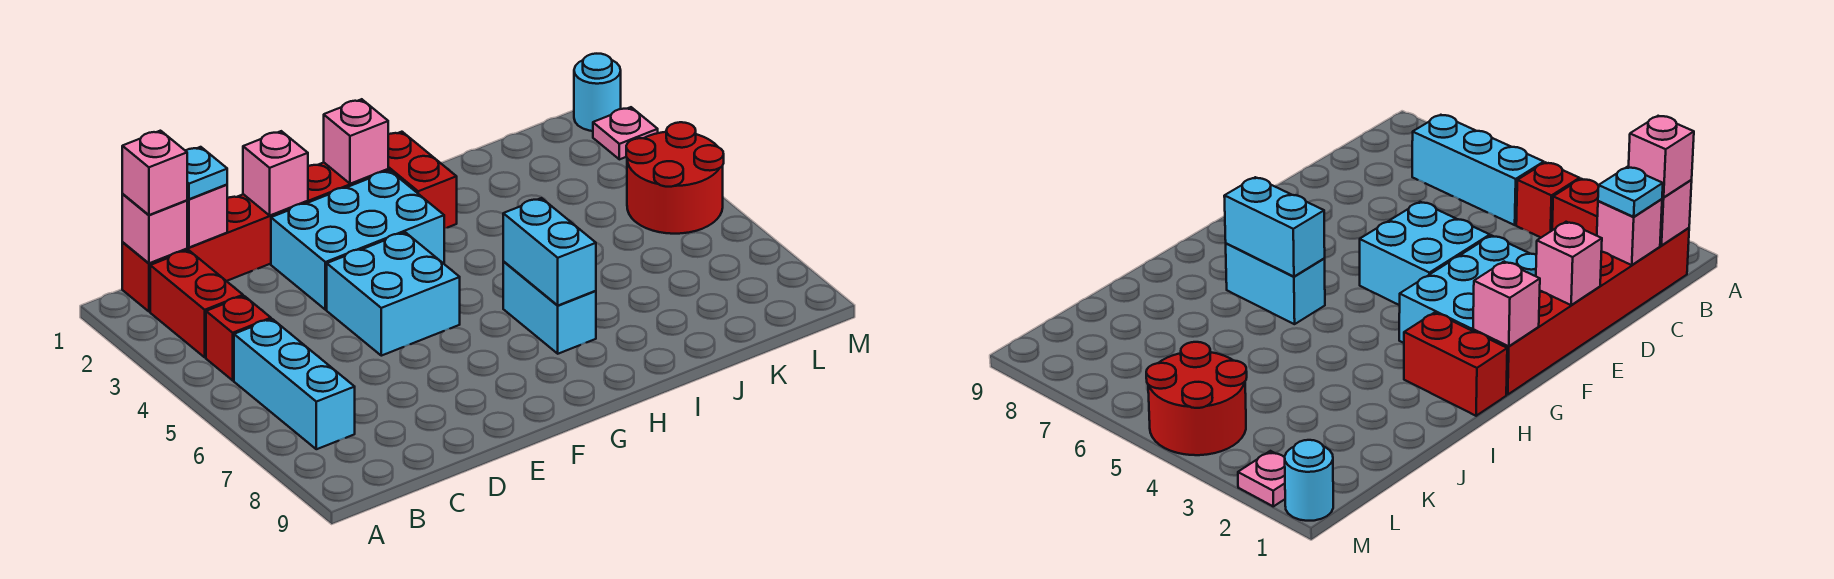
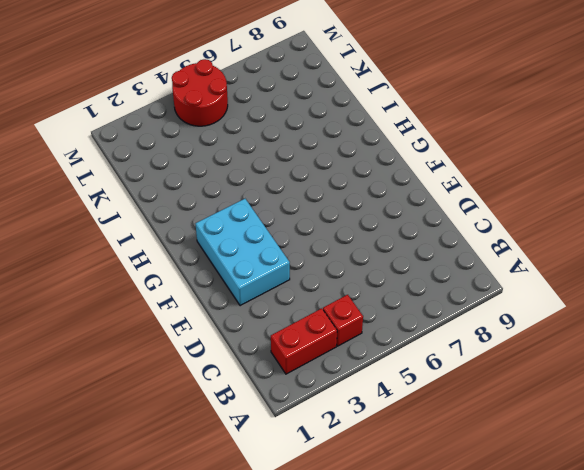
none -> red 1x6 brick [122,163,388,312]
none -> cyan 1x3 brick [234,319,355,449]
none -> cyan 2x2 brick [327,232,460,356]

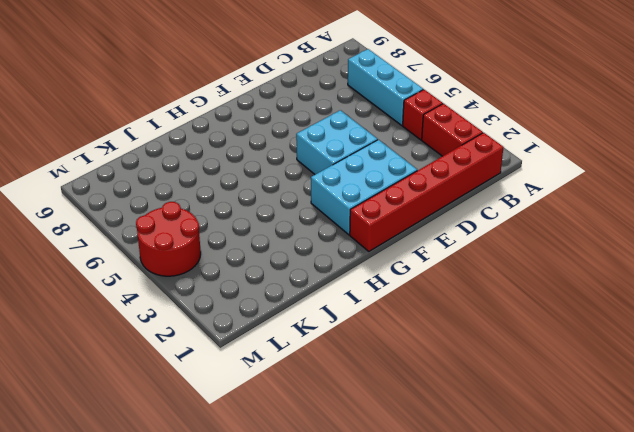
none -> red 1x2 brick [388,132,457,229]
none -> cyan 1x2 brick [503,262,596,354]
none -> cyan 1x1 round brick [574,54,621,131]

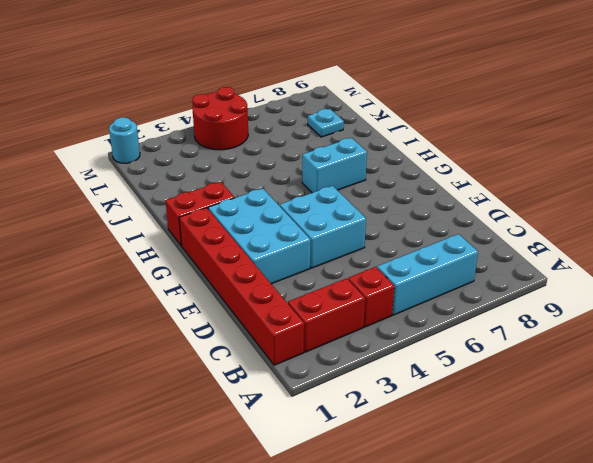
cyan 1x1 plate [308,109,344,137] -> cyan 1x1 plate moved to [185,147,227,199]
none -> pink 1x1 plate [593,107,658,159]
none -> pink 1x1 brick [122,194,187,263]
none -> pink 1x1 brick [187,185,227,247]

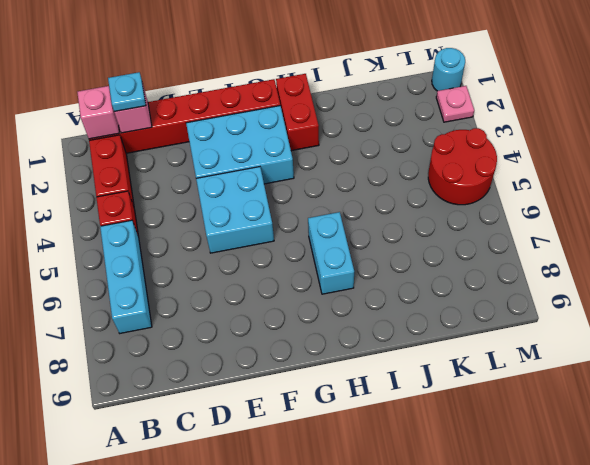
none -> pink 1x1 brick [243,131,308,215]
none -> pink 1x1 brick [324,99,388,184]
none -> cyan 1x2 brick [503,198,596,306]

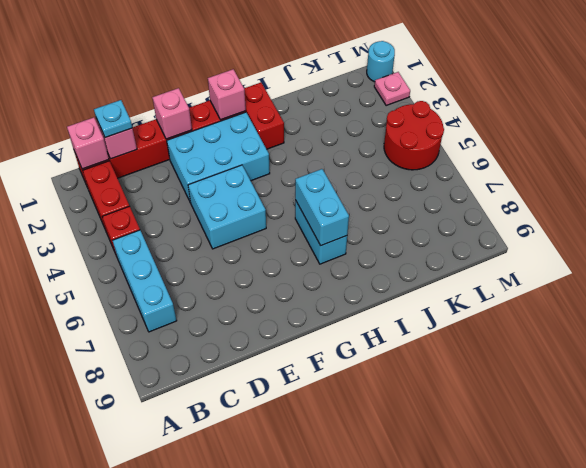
none -> pink 1x1 brick [122,131,187,215]

